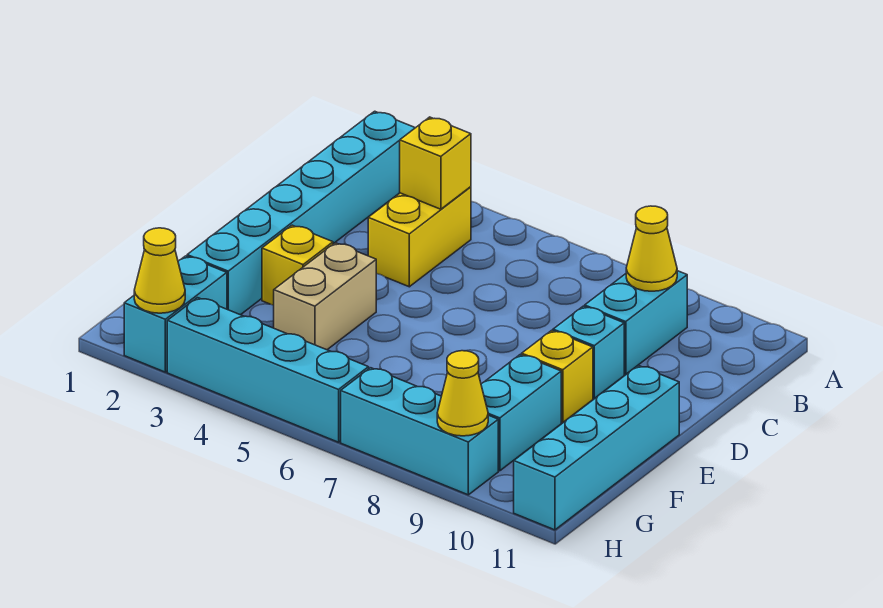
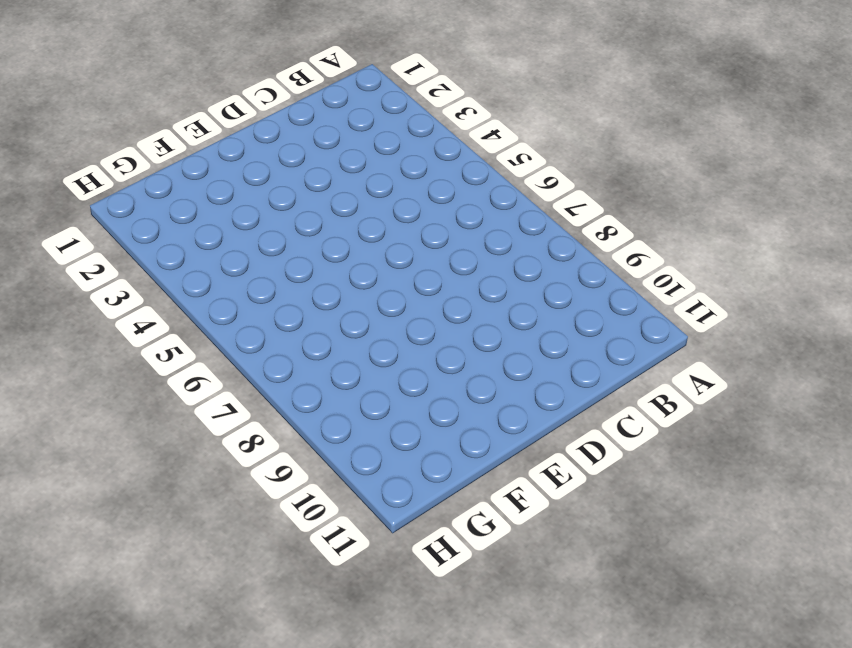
none -> cyan 1x6 brick [187,111,415,315]
none -> yellow 1x2 brick [368,187,471,287]
none -> cyan 1x2 brick [585,271,687,374]

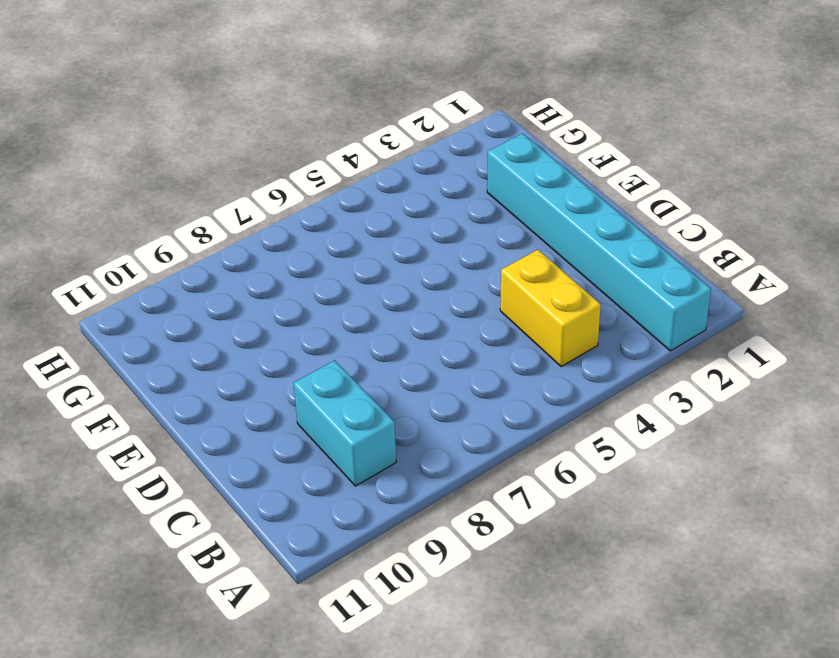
none -> cyan 1x1 brick [553,306,624,399]
none -> yellow 1x1 brick [262,225,333,305]
none -> tan 1x2 brick [274,243,376,350]

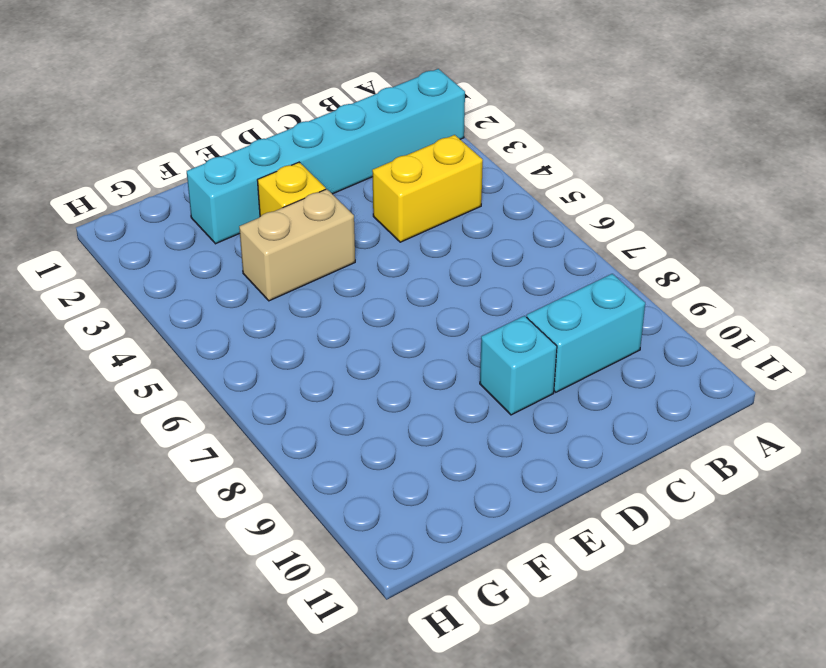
none -> yellow 1x1 brick [522,330,593,423]
none -> cyan 1x4 brick [514,365,679,530]
none -> cyan 1x2 brick [481,355,561,471]

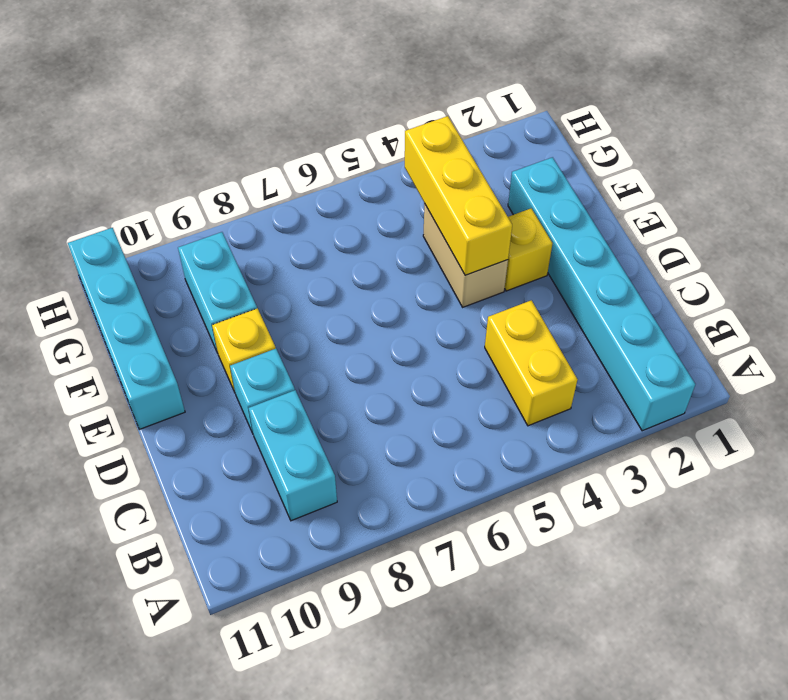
yellow 1x3 brick [405,116,512,275] -> none
none -> cyan 1x2 brick [124,256,227,372]
none -> cyan 1x4 brick [167,298,369,442]
none -> cyan 1x3 brick [341,368,498,495]

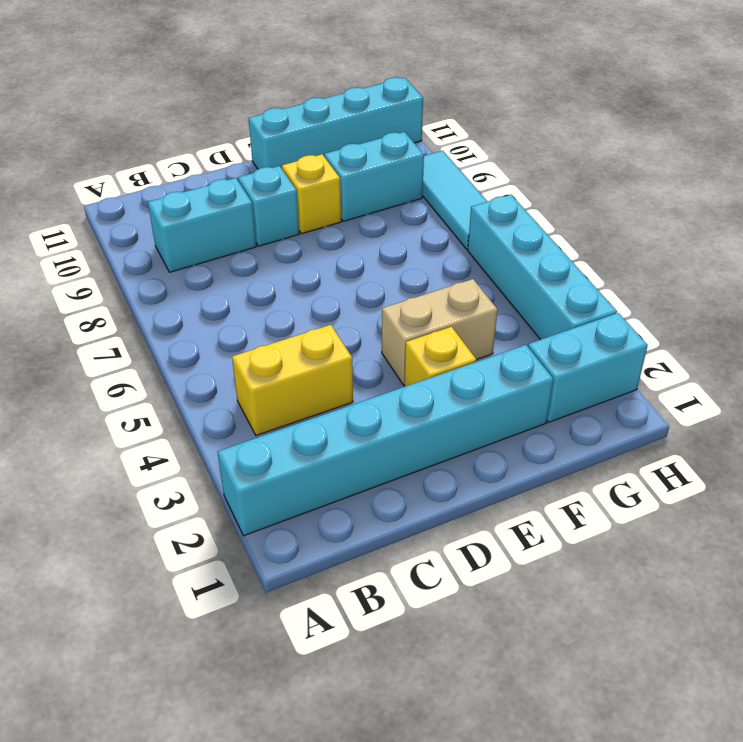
cyan 1x3 tile [422,151,488,249] -> cyan 1x3 brick [341,368,498,495]
none -> yellow 1x1 brick [400,117,471,209]
none -> yellow 1x1 cone [626,206,677,291]
none -> yellow 1x1 cone [134,228,185,313]

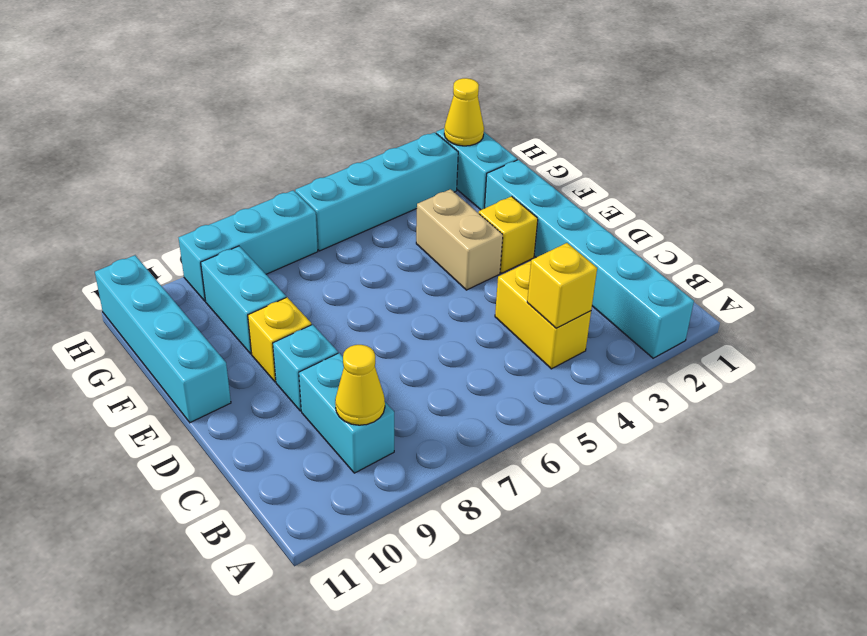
none -> yellow 1x1 cone [437,351,488,436]

